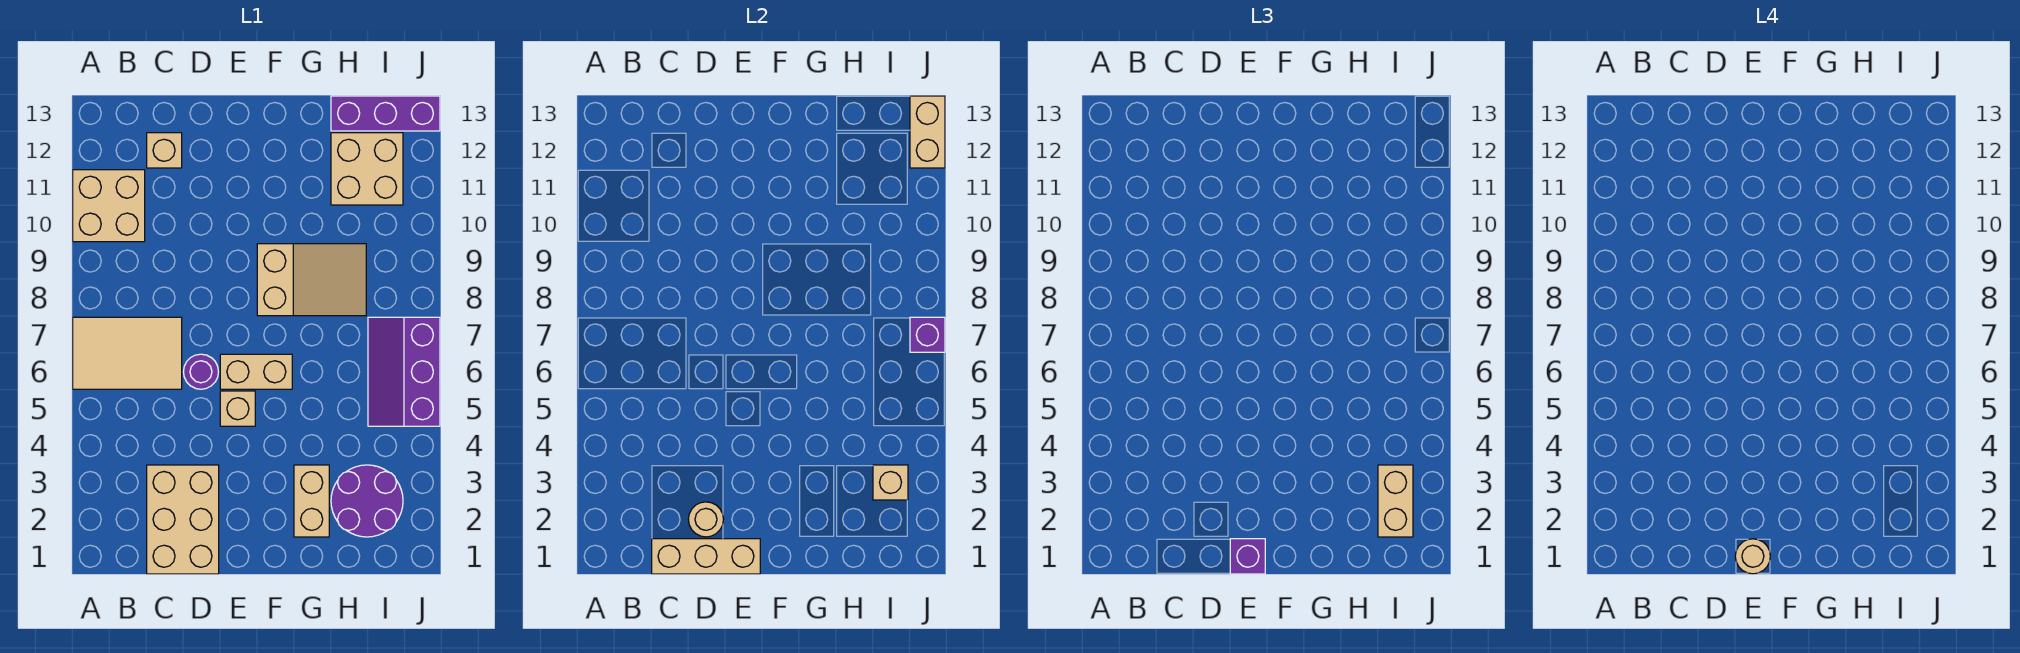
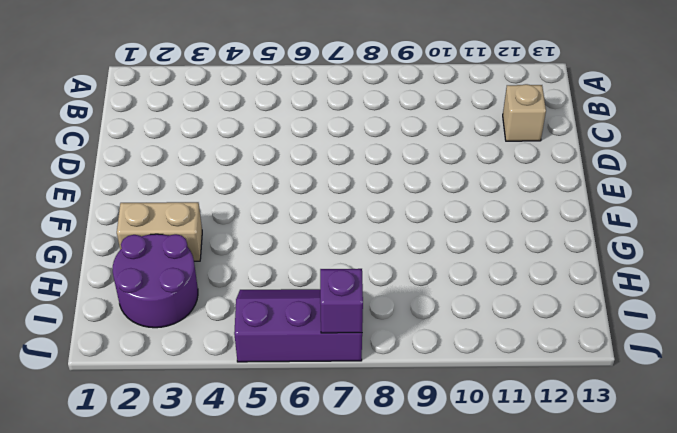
none -> tan 2x3 tile [73,317,182,389]
none -> tan 2x2 brick [73,170,145,242]
none -> tan 2x3 brick [147,465,219,574]

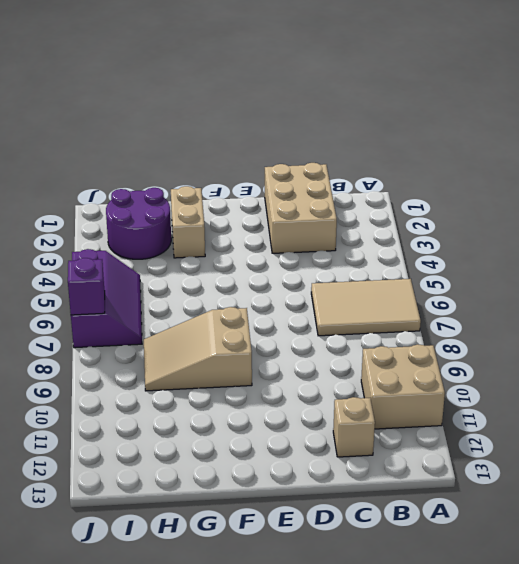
none -> purple 1x1 round brick [183,354,218,389]
none -> tan 1x1 brick [220,391,255,426]
none -> tan 1x2 brick [220,354,292,389]

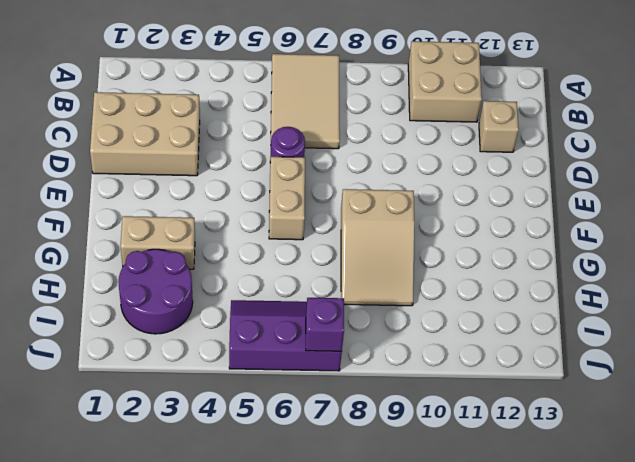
none -> tan 1x1 brick [220,391,255,426]
none -> tan 2x2 brick [331,133,403,205]
none -> purple 1x3 brick [331,96,440,131]

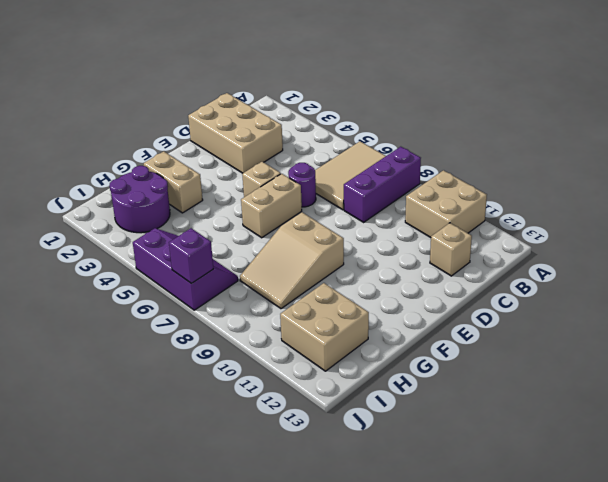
purple 1x3 brick [344,147,421,222] -> purple 1x3 brick moved to [331,96,440,131]
none -> tan 1x3 brick [652,539,760,574]
none -> tan 1x1 round brick [688,502,723,537]
none -> tan 1x1 brick [873,465,908,500]

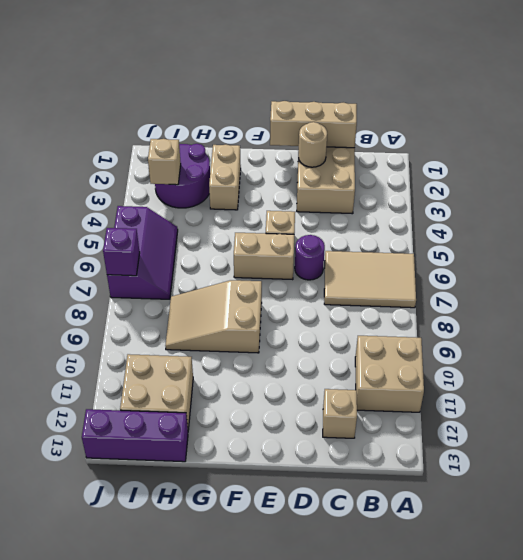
none -> tan 1x2 brick [910,96,945,168]
none -> purple 1x1 brick [1230,539,1265,574]
none -> tan 1x2 brick [1378,465,1413,537]

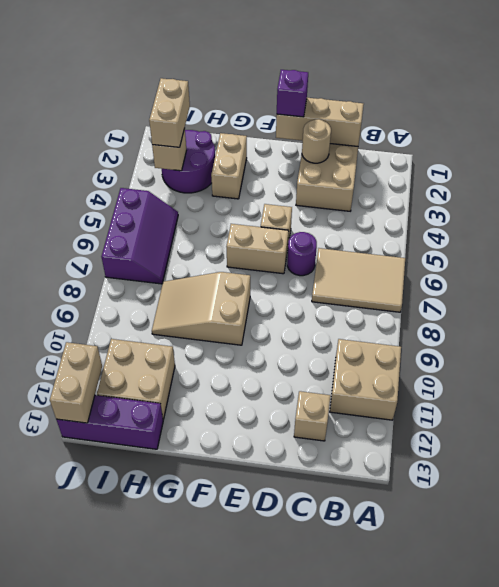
none -> purple 1x1 brick [910,317,945,352]
none -> tan 1x1 round brick [1735,539,1770,574]

